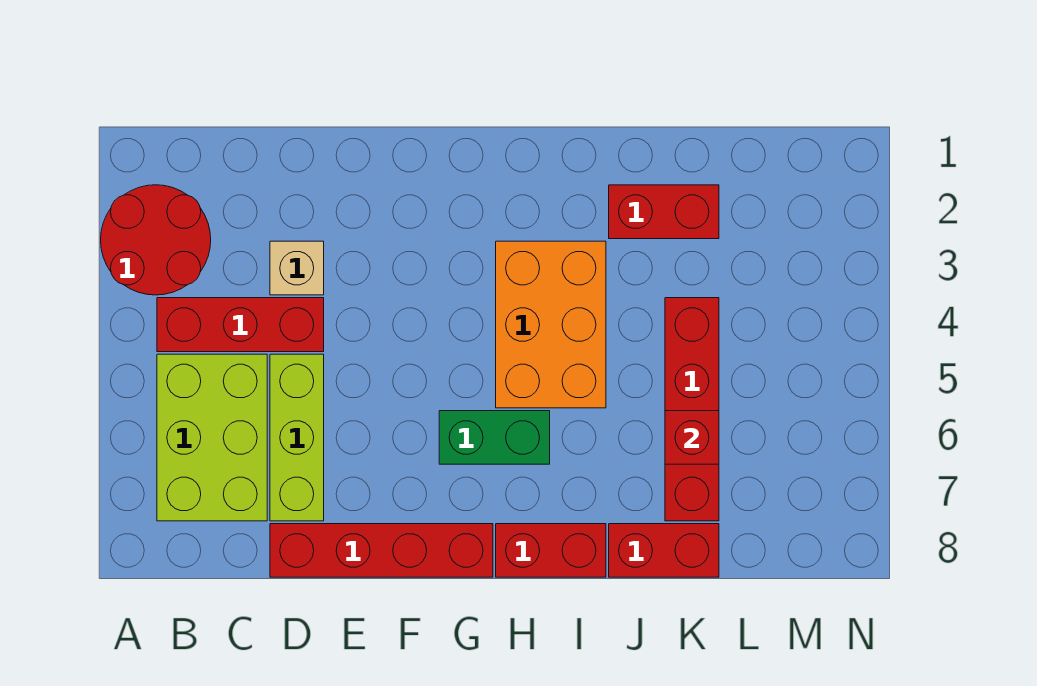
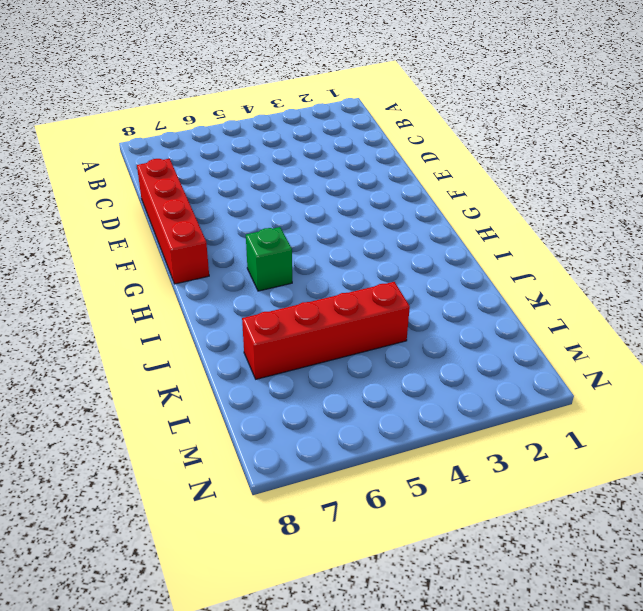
green 1x1 brick [246,227,292,291] -> green 1x2 brick [439,411,550,464]
none -> red 2x2 round brick [101,185,211,295]
none -> red 1x3 brick [157,298,324,352]
none -> lime 2x3 brick [157,354,267,521]

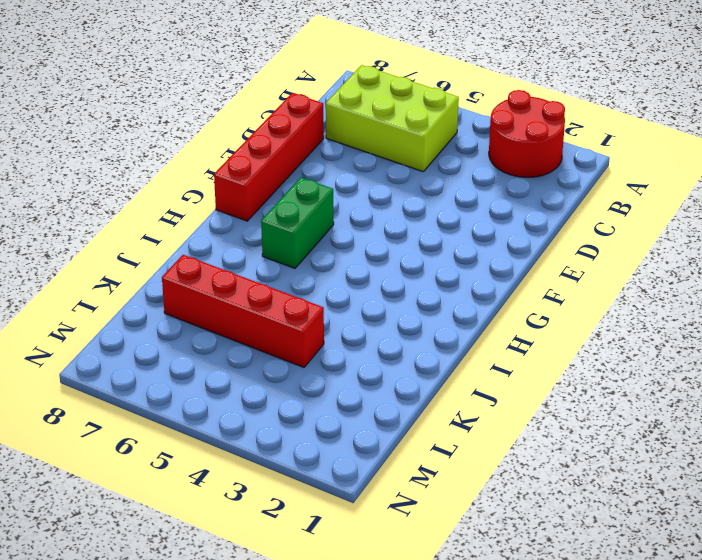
none -> red 1x3 brick [157,298,324,352]
none -> tan 1x1 brick [270,241,324,295]
none -> lime 1x3 brick [270,354,324,521]

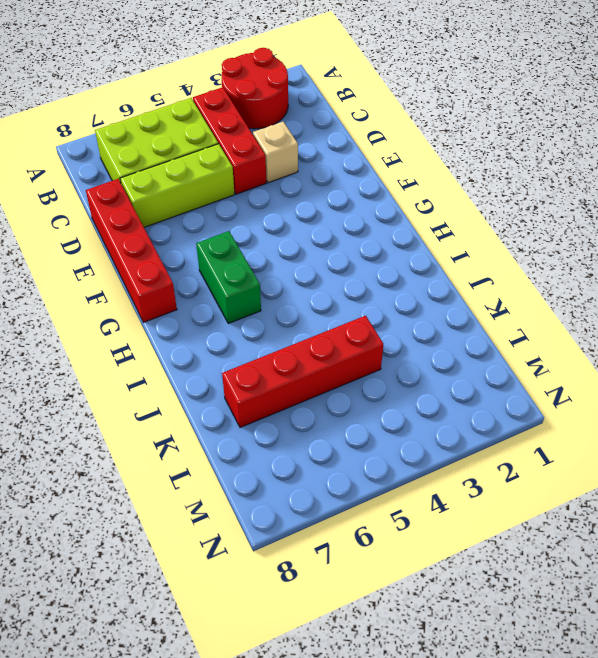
none -> orange 2x3 brick [496,241,606,408]
none -> red 1x2 brick [496,524,606,577]
none -> red 1x2 brick [609,185,719,239]

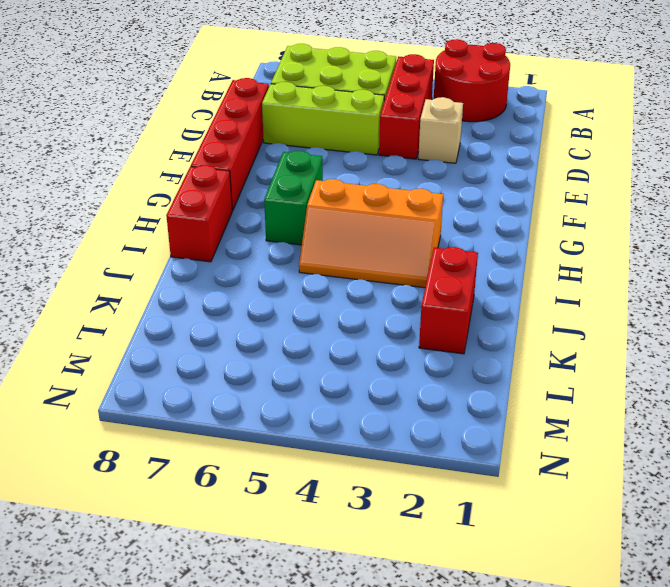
orange 2x3 slope [299,179,443,288] -> orange 2x3 brick [496,241,606,408]
none -> red 1x2 brick [609,524,719,577]
none -> red 1x4 brick [665,298,719,521]
none -> red 1x1 brick [665,411,719,464]

